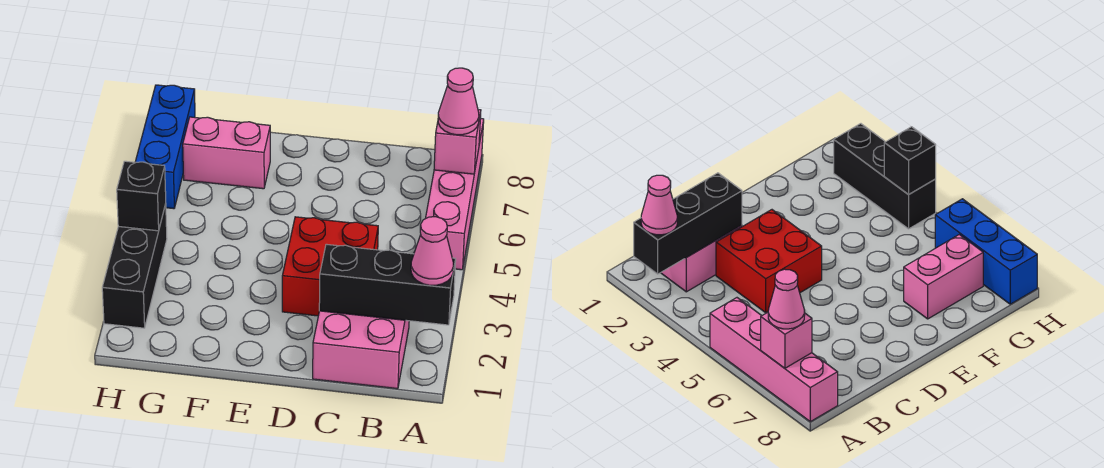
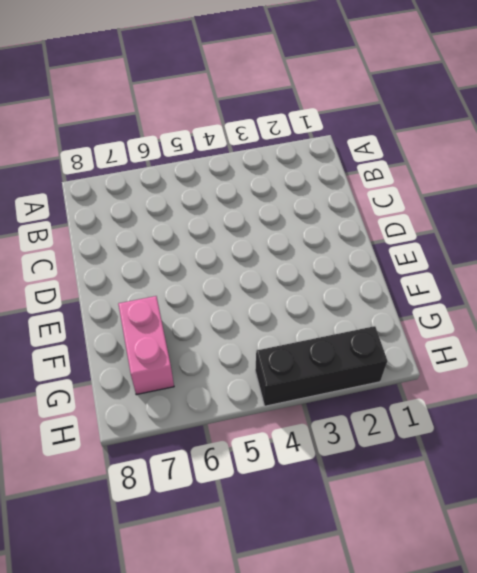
none -> pink 1x4 brick [426,119,484,270]
none -> pink 2x2 brick [313,311,409,389]

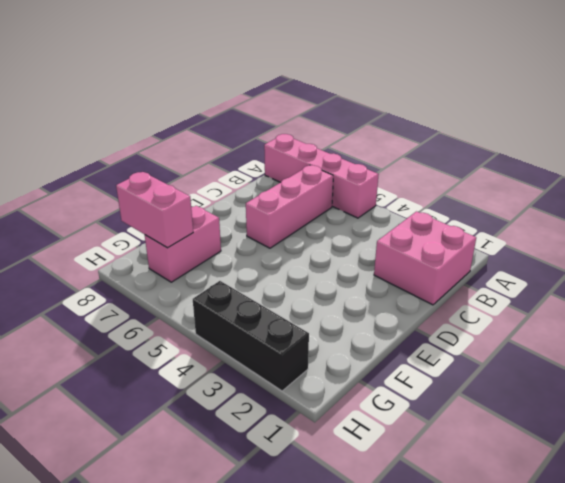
pink 1x3 brick [246,165,333,248] -> none
pink 1x2 brick [116,172,193,248] -> none
none -> red 2x2 brick [282,217,378,316]
none -> blue 1x3 brick [135,85,195,209]

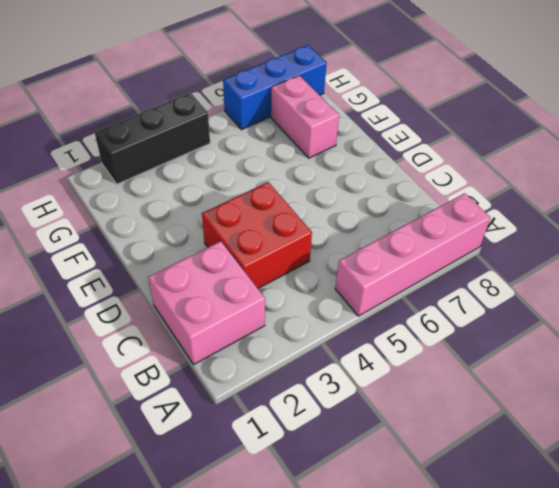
none -> black 1x3 brick [319,244,456,325]
none -> pink 1x1 brick [434,110,481,174]

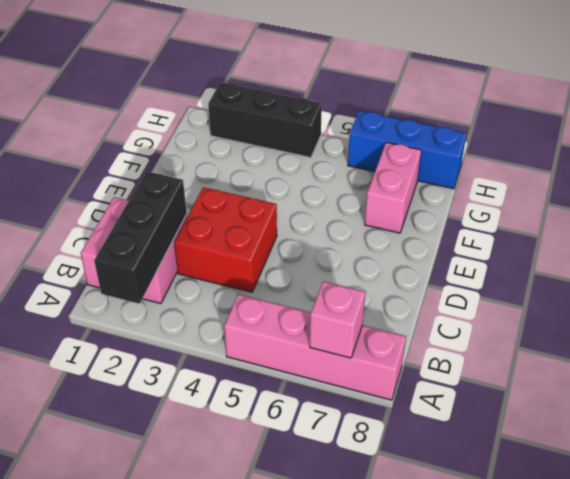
none -> black 1x1 brick [117,161,166,231]
none -> pink 1x1 cone [411,217,453,285]

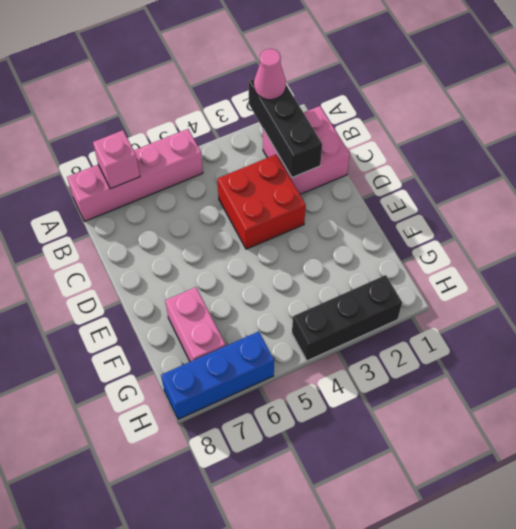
none -> black 1x1 brick [117,161,166,231]
none -> pink 1x1 cone [438,68,479,135]

